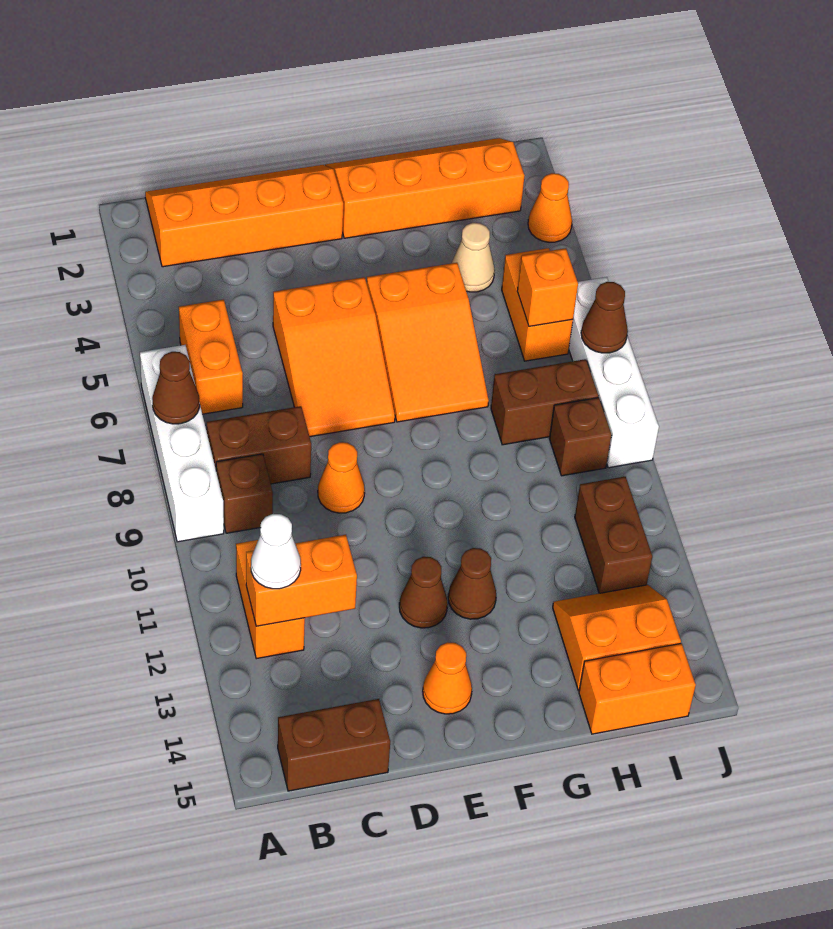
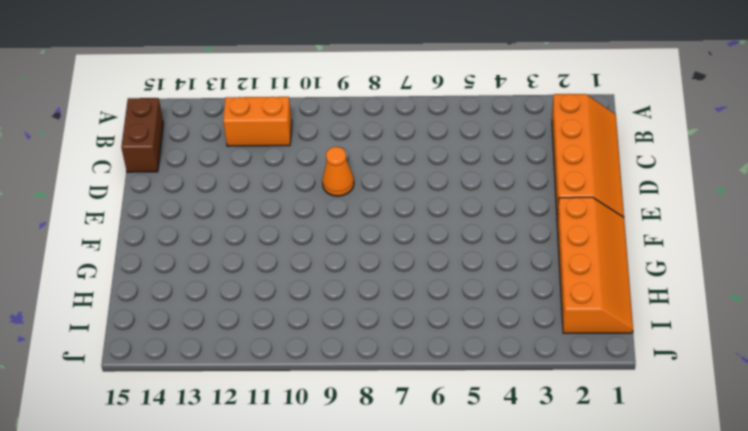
none -> white 1x4 brick [140,345,224,542]
none -> orange 1x2 brick [179,300,243,414]
none -> brown 1x2 brick [207,406,311,484]

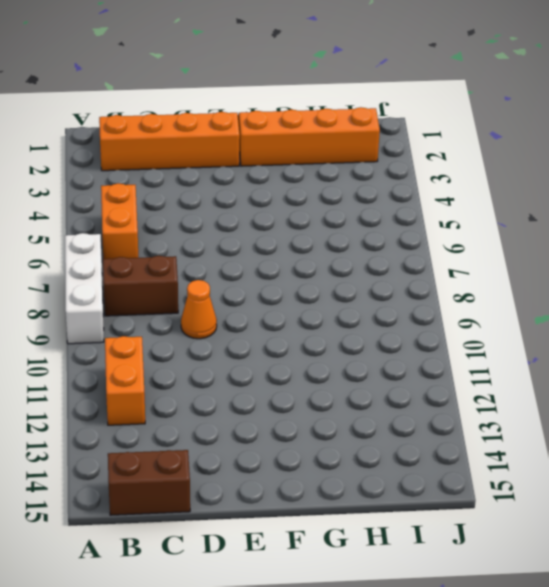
white 1x3 brick [65,233,104,344] -> white 1x4 brick [140,345,224,542]
none -> brown 1x1 brick [216,454,273,533]
none -> orange 2x3 slope [273,277,395,437]
none -> brown 1x1 cone [399,557,448,628]

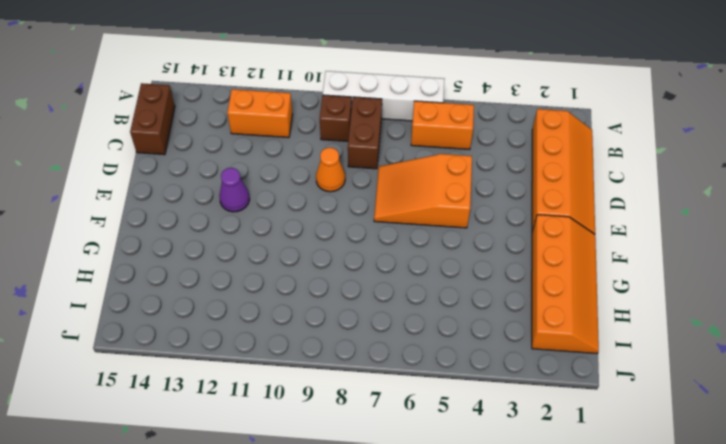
purple 1x1 cone [219,168,250,212] -> brown 1x1 cone [399,557,448,628]
none -> orange 1x1 cone [423,642,472,714]
none -> orange 2x3 slope [367,263,489,422]
none -> brown 1x1 cone [448,548,496,619]

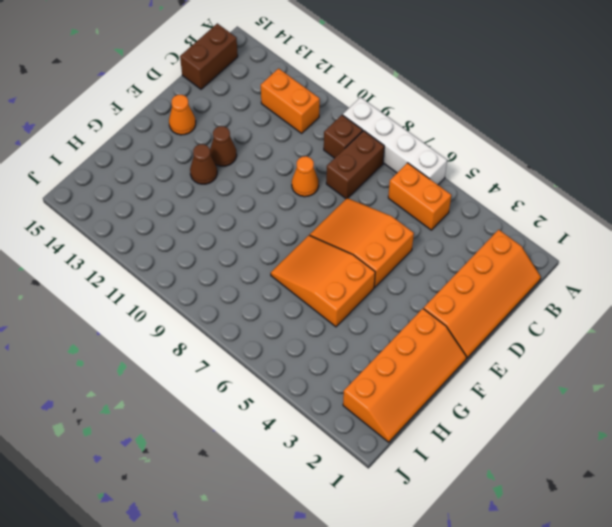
none -> tan 1x1 cone [452,223,495,292]
none -> brown 1x2 brick [491,359,598,445]
none -> orange 2x2 slope [553,585,681,690]

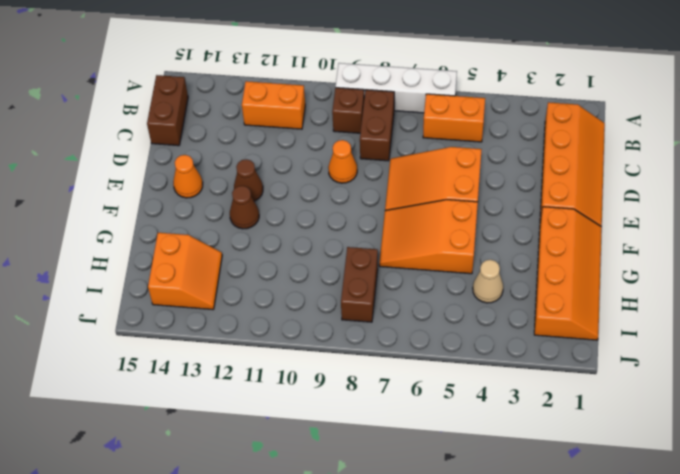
none -> orange 1x2 brick [579,643,696,734]
none -> orange 1x2 brick [502,248,573,361]
none -> brown 1x1 brick [549,398,612,476]

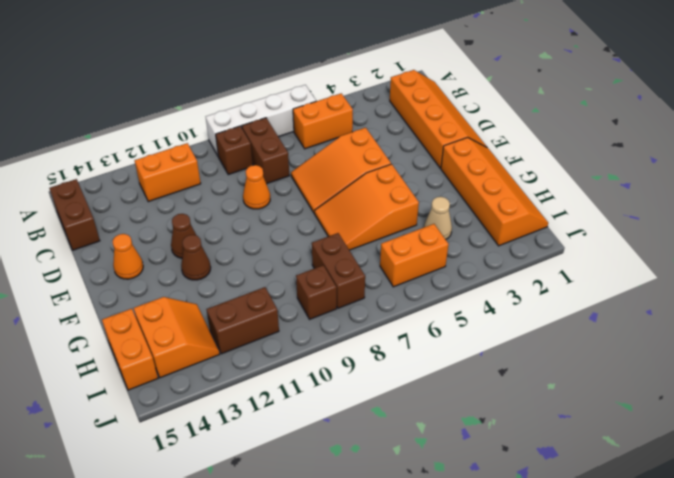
none -> orange 1x1 cone [528,173,572,242]
none -> white 1x4 brick [569,277,659,468]
none -> brown 1x1 cone [152,352,200,424]

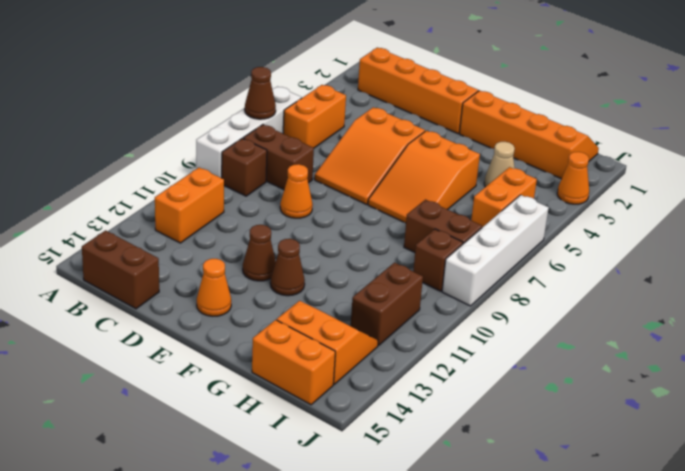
none -> orange 1x2 brick [246,535,357,626]
none -> orange 1x1 brick [517,248,578,326]
none -> brown 1x1 cone [581,282,628,353]

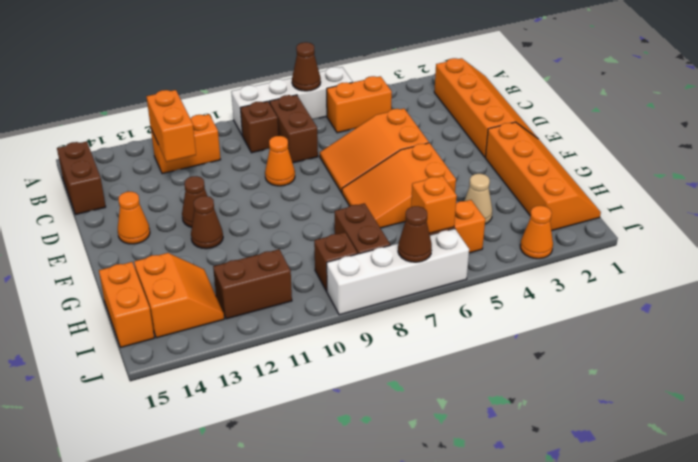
none -> white 1x1 cone [251,514,301,589]

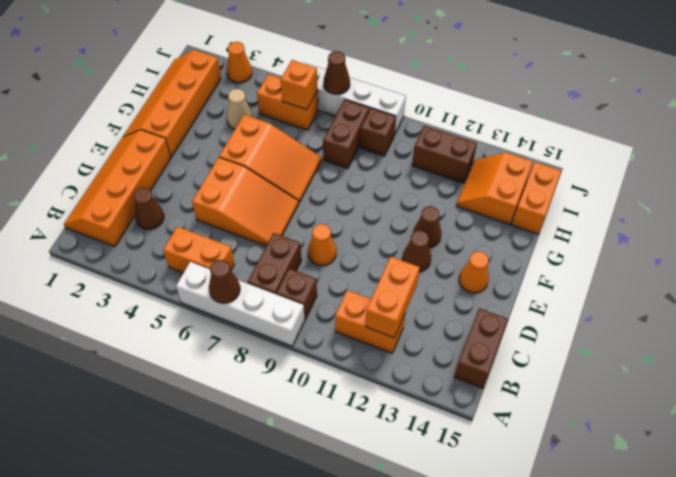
brown 1x1 cone [134,188,164,229] -> none
none -> white 1x1 cone [251,514,301,589]

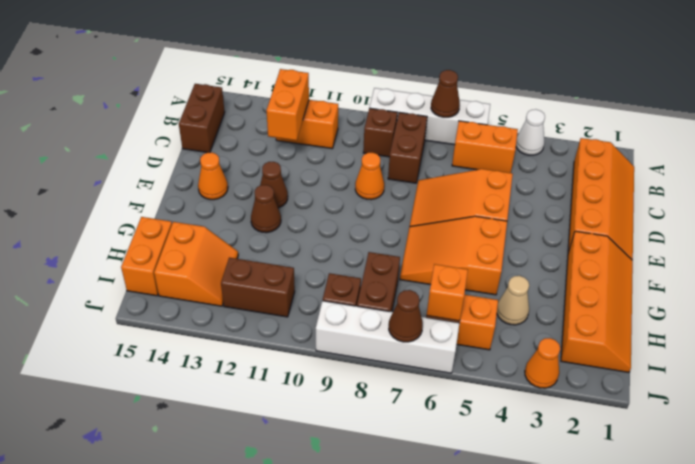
white 1x1 cone [516,109,545,155] -> white 1x1 cone moved to [251,514,301,589]

